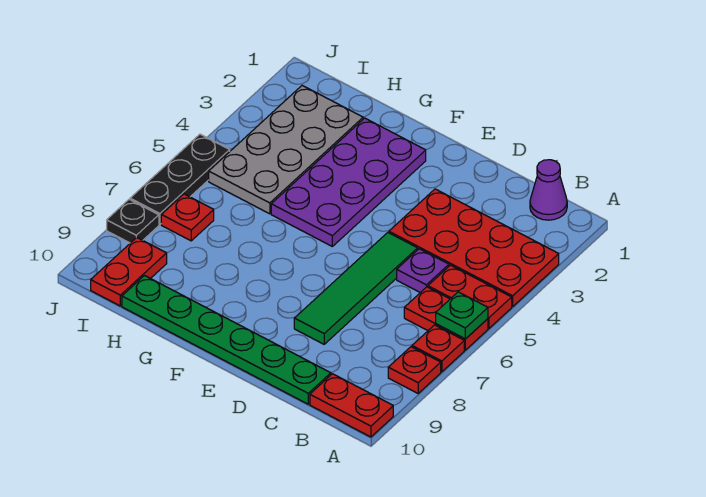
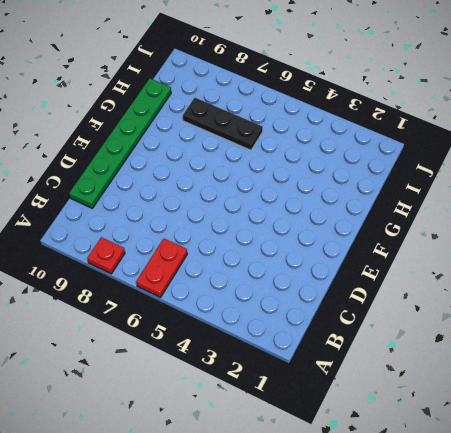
black 1x3 plate [183,98,263,150] -> black 1x3 plate moved to [130,134,230,224]
none -> red 2x4 plate [389,189,559,307]
none -> red 1x2 plate [428,265,512,328]
none -> red 1x1 plate [412,325,464,372]

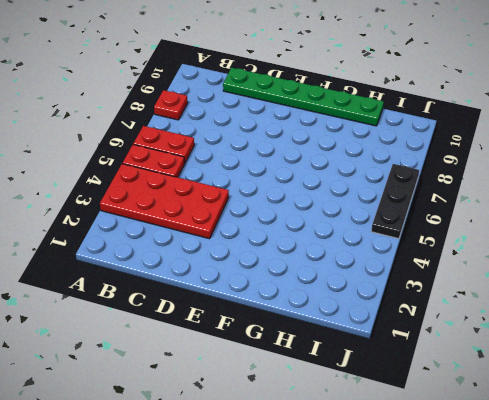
none -> red 1x1 plate [412,325,464,372]
none -> red 1x2 plate [310,374,393,437]
none -> purple 1x1 cone [530,160,567,220]

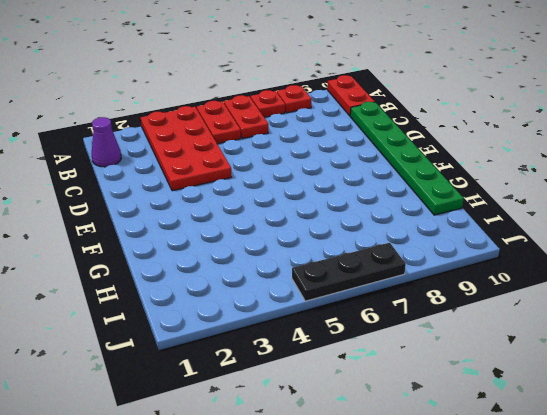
none -> purple 1x1 plate [397,249,449,293]
none -> green 1x4 tile [294,233,418,344]
none -> purple 2x4 plate [271,118,426,246]

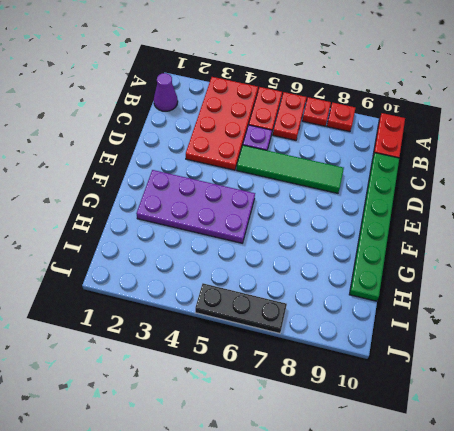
none -> grey 2x4 plate [209,85,363,214]
none -> red 1x1 plate [161,194,214,241]
none -> red 1x2 plate [91,237,167,306]

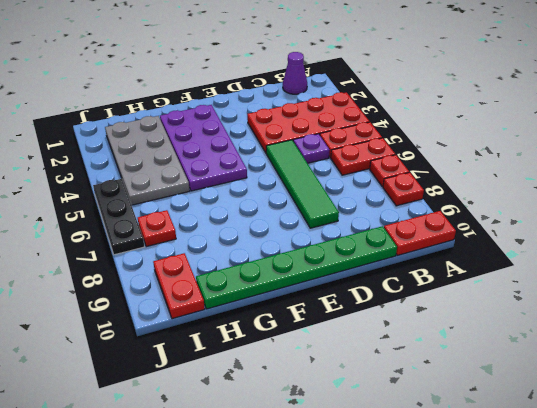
none -> black 1x1 plate [107,199,159,243]
none -> green 1x1 plate [436,292,488,339]

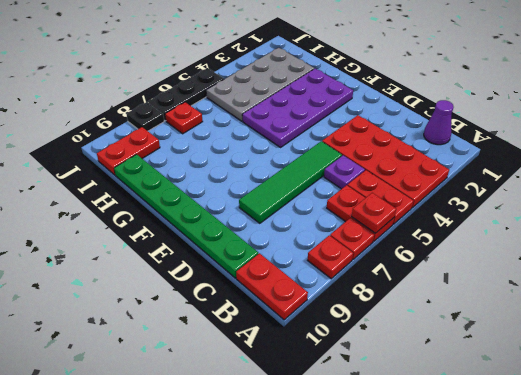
red 1x1 plate [352,193,396,233] -> green 1x1 plate [436,292,488,339]

